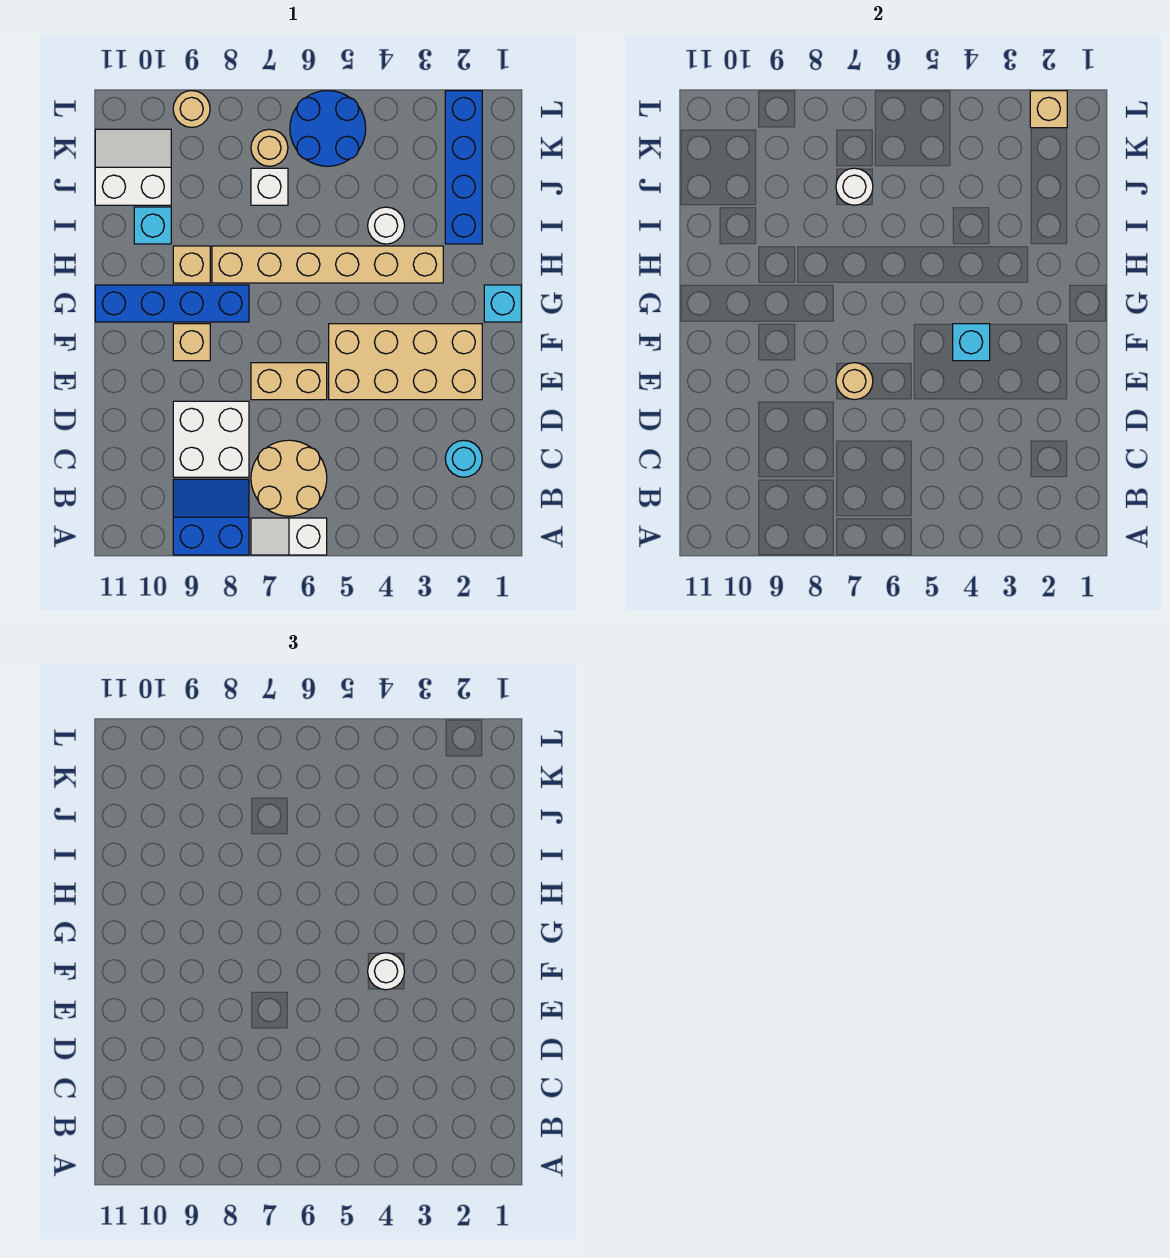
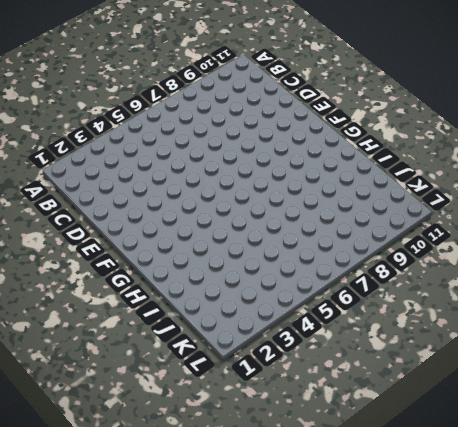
none -> white 1x2 slope [251,518,327,555]
none -> blue 2x2 slope [173,479,249,555]
none -> tan 2x2 round brick [251,440,327,516]

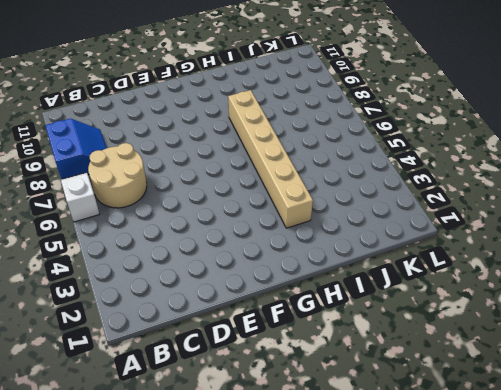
none -> cyan 1x1 round brick [445,440,482,477]
none -> white 2x2 brick [173,401,249,477]
none -> tan 2x4 brick [329,324,482,400]

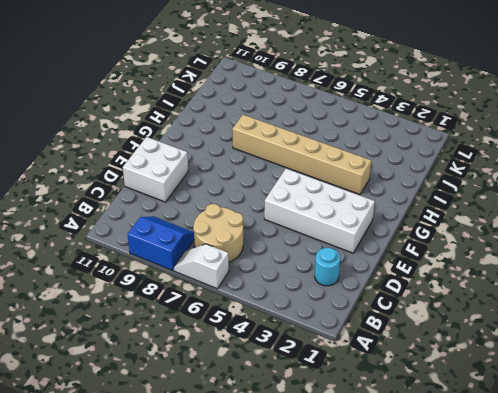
white 2x2 brick [123,137,188,202] -> white 2x2 brick moved to [173,401,249,477]
white 2x4 brick [264,169,375,253] -> tan 2x4 brick [329,324,482,400]
none -> tan 1x2 brick [251,363,327,400]
none -> tan 1x1 brick [173,324,210,361]
none -> cyan 1x1 brick [484,285,521,322]

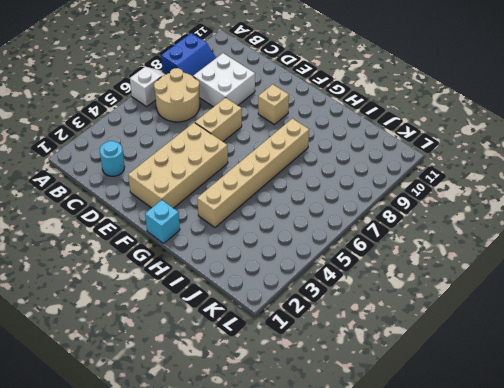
none -> blue 1x4 brick [95,285,249,322]
none -> tan 1x1 brick [173,246,210,283]
none -> blue 1x4 brick [445,91,482,244]

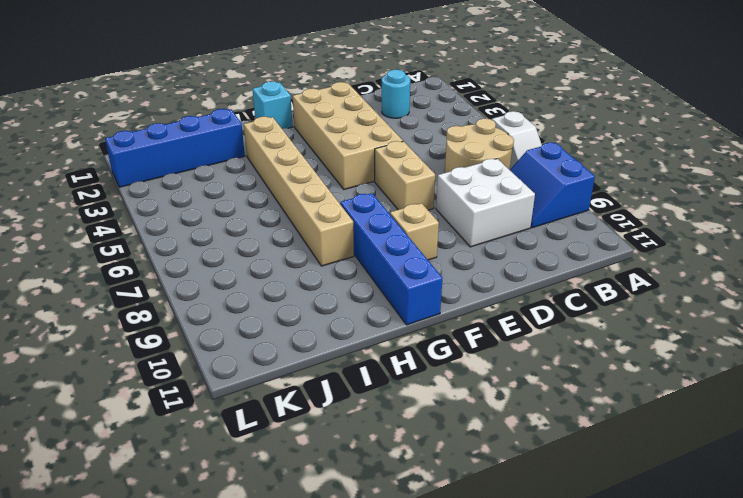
none -> tan 1x1 brick [173,246,210,283]
none -> white 1x1 round brick [368,207,405,244]
none -> cyan 1x1 brick [134,207,171,244]

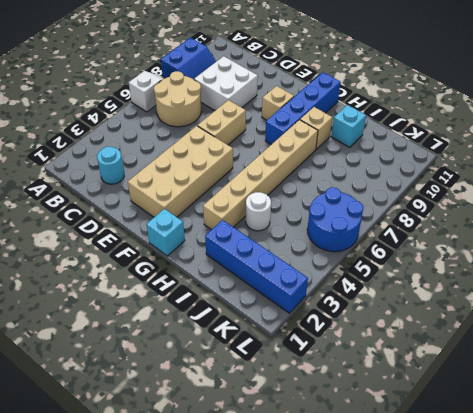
none -> white 1x1 brick [251,168,288,205]
none -> white 2x2 slope [95,129,171,205]
none -> tan 1x1 round brick [251,129,288,166]

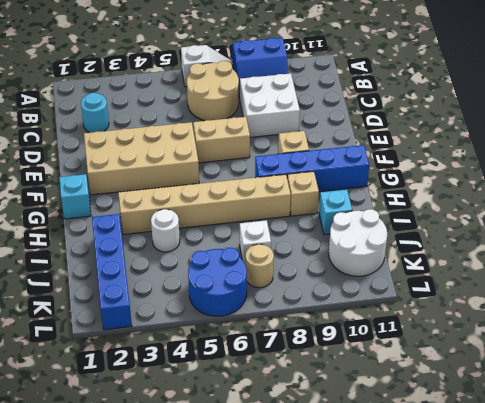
white 2x2 round brick [329,209,387,276] -> white 2x2 slope [95,129,171,205]
none -> tan 1x1 round brick [173,91,210,127]
none -> tan 1x1 round brick [836,363,873,400]
none -> cyan 1x1 brick [953,324,990,361]

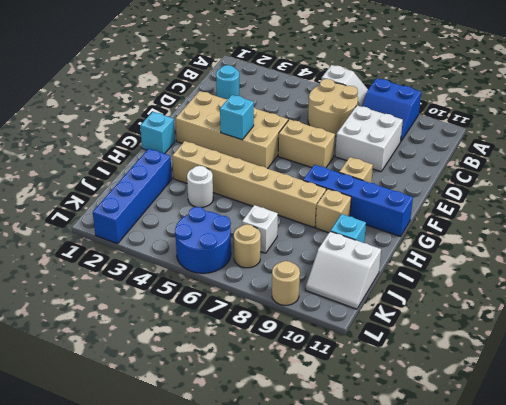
none -> tan 1x1 round brick [836,363,873,400]
none -> white 1x1 round brick [836,168,873,205]
none -> tan 1x1 brick [1030,91,1067,128]

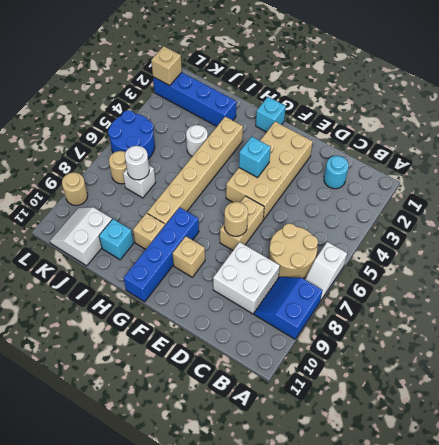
none -> white 1x1 round brick [368,953,405,990]

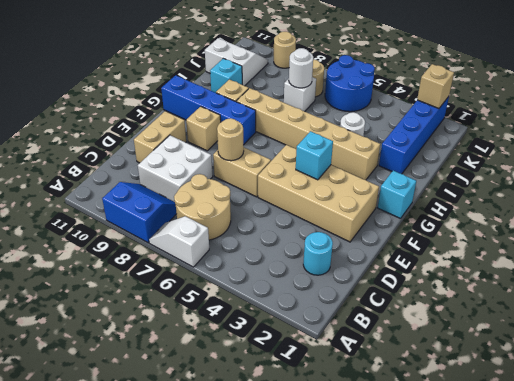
tan 1x2 brick [134,111,186,163] -> none
none -> white 1x1 round brick [368,953,405,990]

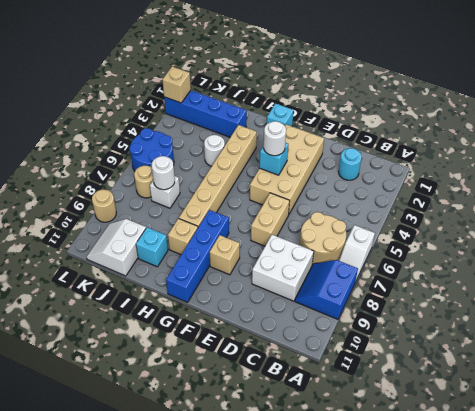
none -> tan 1x1 round brick [836,363,873,400]

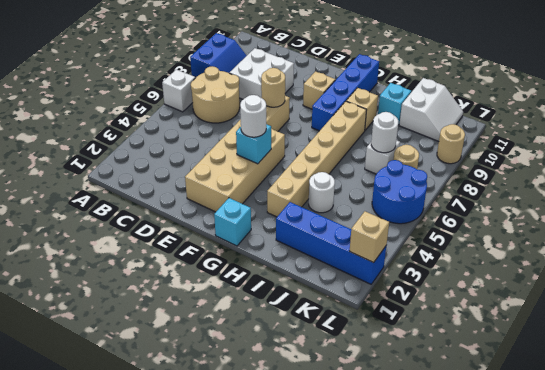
none -> cyan 1x1 round brick [445,440,482,477]

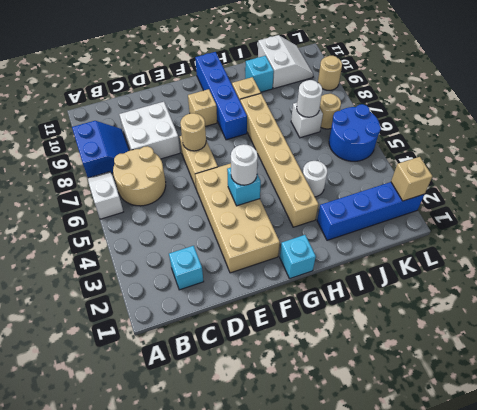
cyan 1x1 brick [169,246,204,290] -> cyan 1x1 round brick [445,440,482,477]

